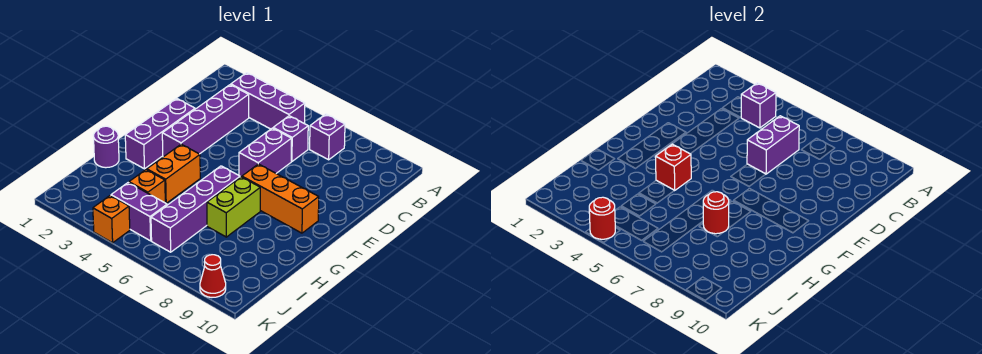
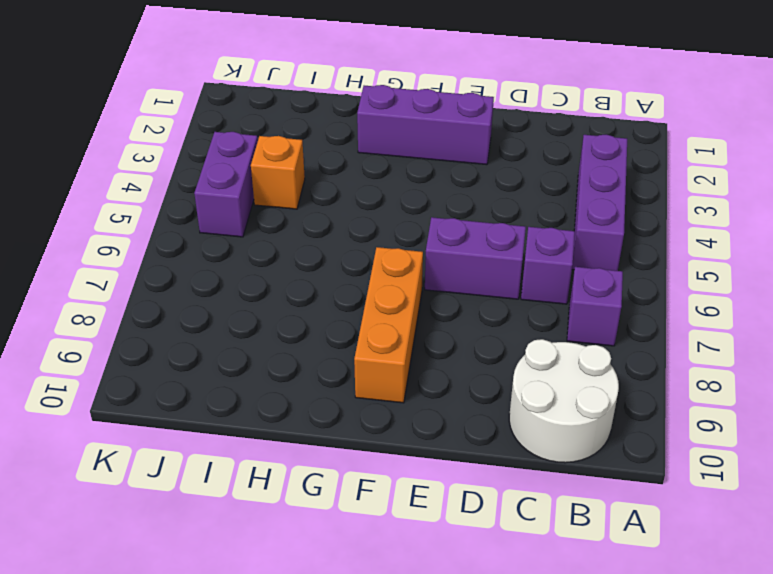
white 2x2 round brick [509,339,619,463] -> none
none -> purple 1x4 brick [162,85,249,157]
none -> orange 1x2 brick [147,144,200,203]
none -> purple 1x4 brick [151,166,240,252]

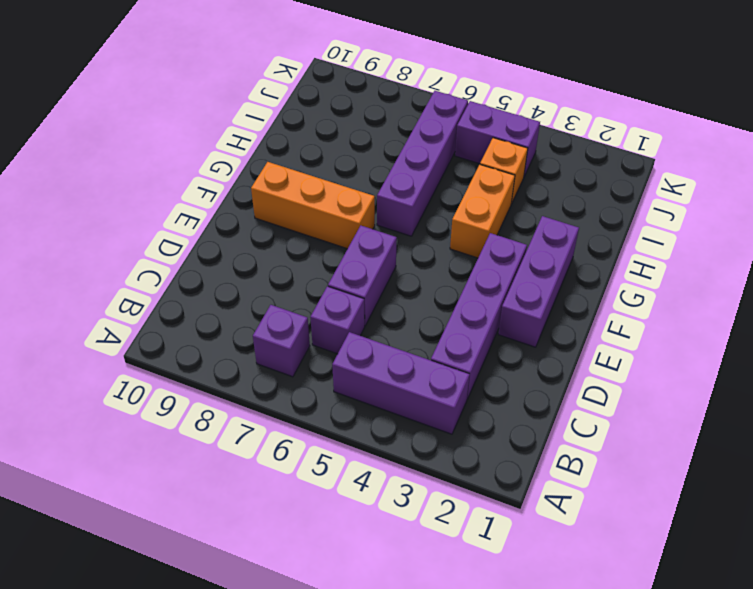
none -> lime 1x2 brick [207,177,260,237]
none -> purple 1x1 round brick [93,126,119,168]
none -> orange 1x1 brick [93,196,130,243]

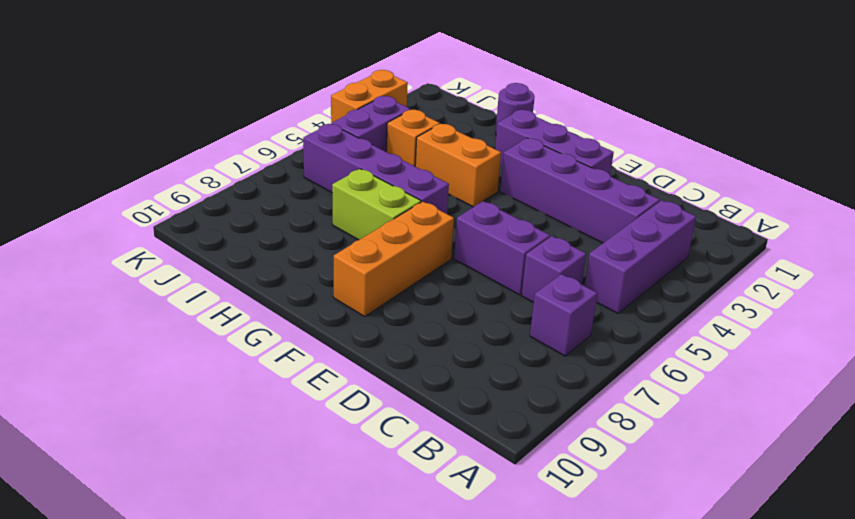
orange 1x2 brick [331,70,408,123] -> orange 1x1 brick [93,196,130,243]
none -> red 1x1 cone [200,255,226,297]
none -> purple 1x1 brick [741,83,776,128]
none -> purple 1x2 brick [747,116,799,174]

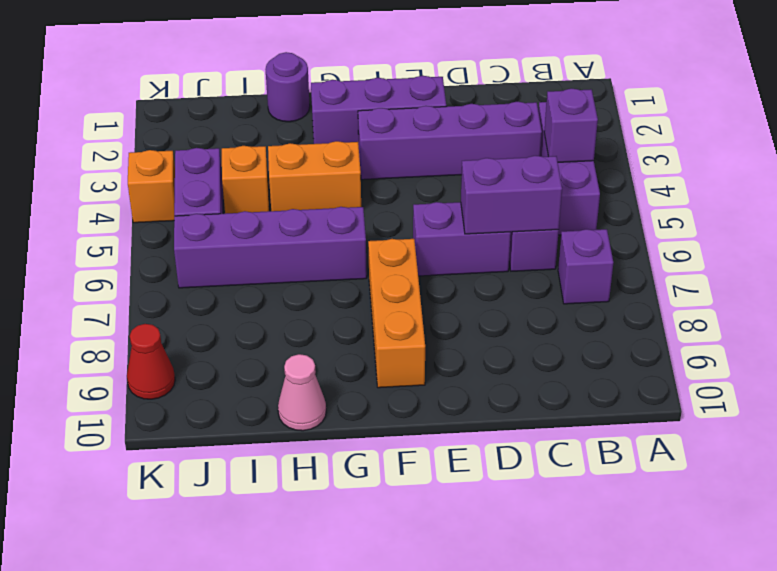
pink 1x1 cone [278,354,326,431] -> none
none -> lime 1x2 brick [207,177,260,237]
none -> red 1x1 brick [655,144,691,191]
none -> red 1x1 round brick [703,192,729,234]

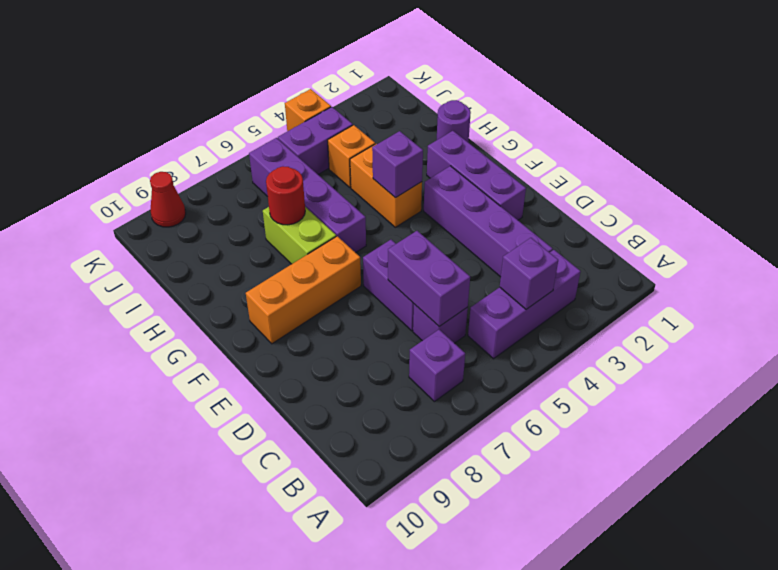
purple 1x1 brick [372,131,423,198] -> red 1x1 brick [655,144,691,191]
none -> red 1x1 round brick [589,197,615,239]

